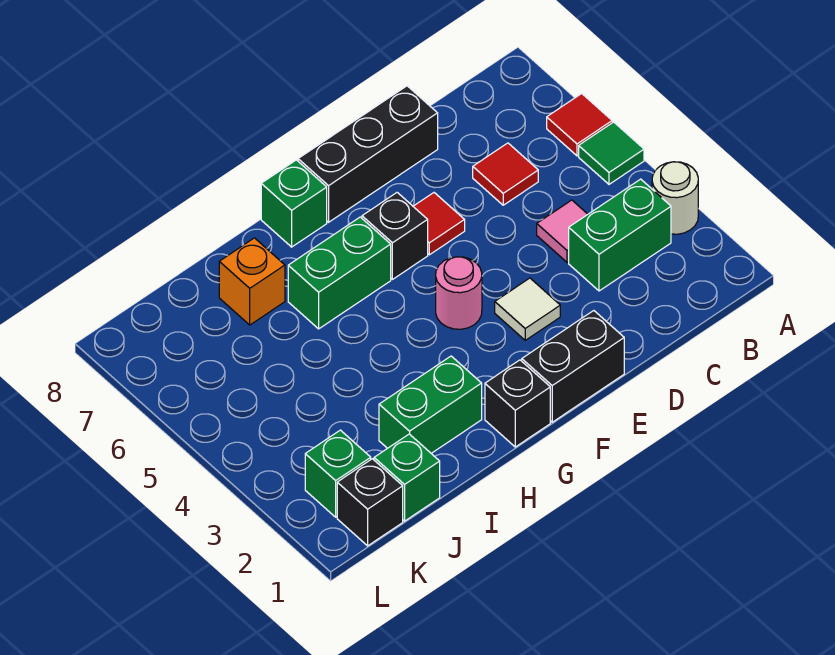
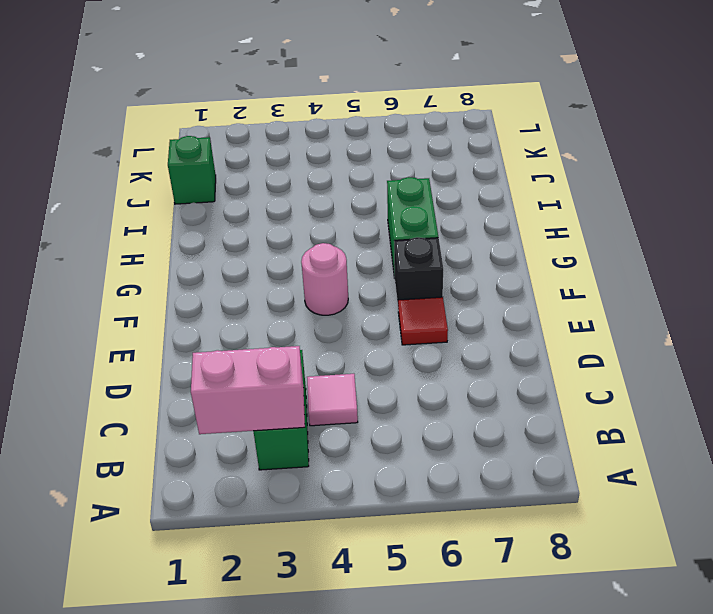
pink 1x2 brick [191,346,305,434] -> none
none -> white 1x1 round brick [652,162,698,234]
none -> green 1x1 tile [579,122,644,184]
none -> red 1x1 tile [547,94,612,156]

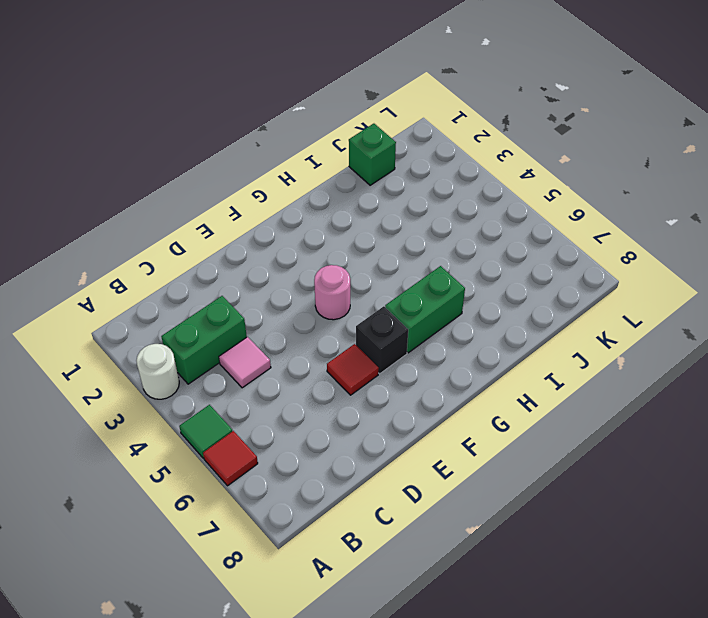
none -> red 1x1 tile [473,143,538,205]
none -> black 1x3 brick [298,86,438,222]
none -> black 1x2 brick [522,311,624,422]

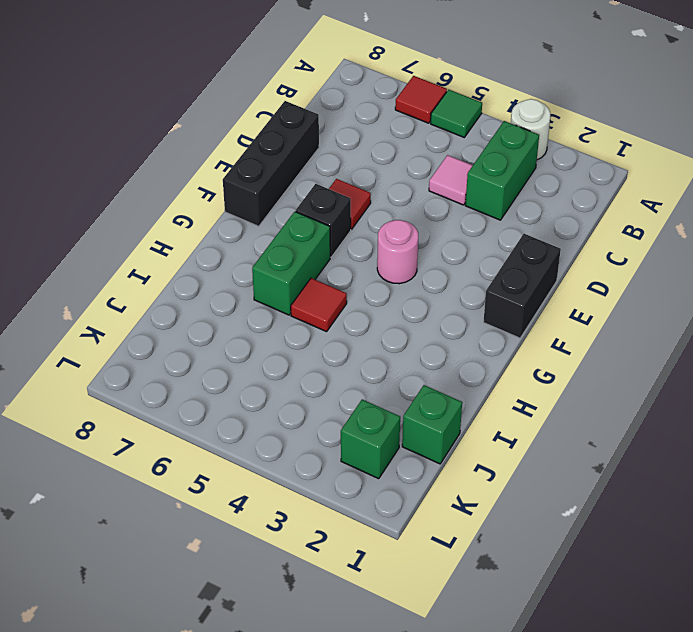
red 1x1 tile [291,278,347,332] -> red 1x1 tile moved to [473,143,538,205]
none -> white 1x1 tile [495,278,560,340]
none -> black 1x1 brick [485,360,550,447]
none -> green 1x1 brick [261,160,327,247]

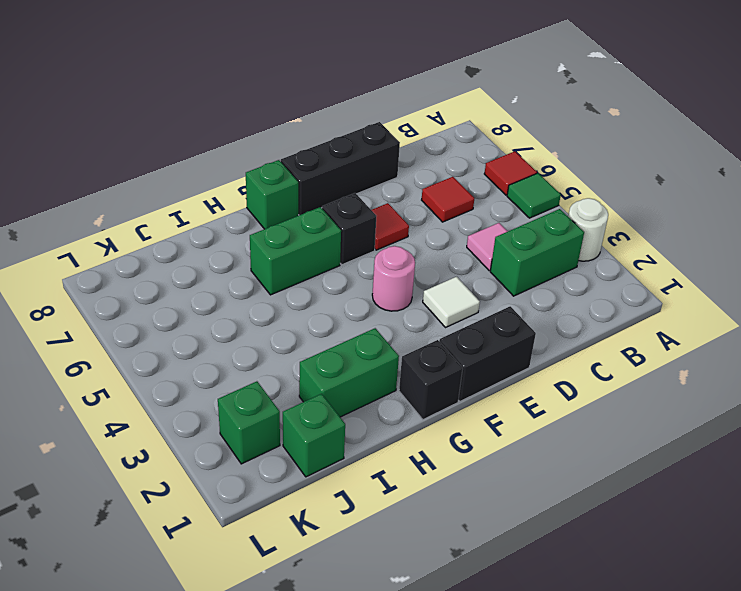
none -> orange 1x1 brick [219,238,285,325]
none -> black 1x1 brick [337,459,403,546]

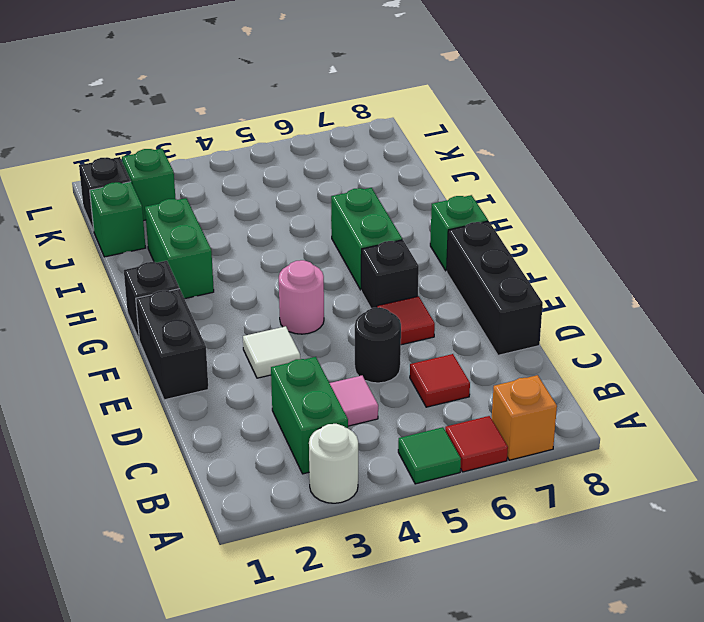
orange 1x1 brick [492,375,557,460] -> orange 1x1 brick moved to [219,238,285,325]
black 1x1 round brick [355,307,401,383] -> none

